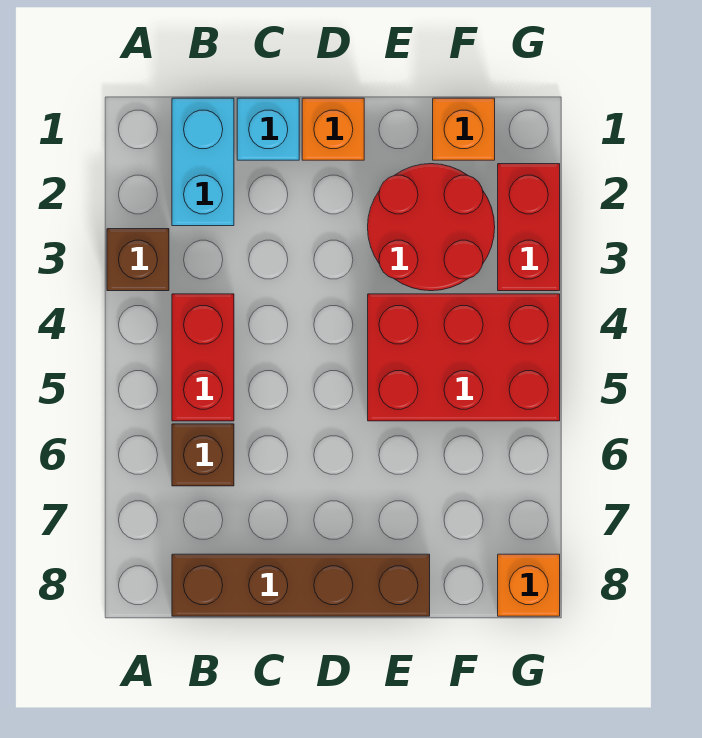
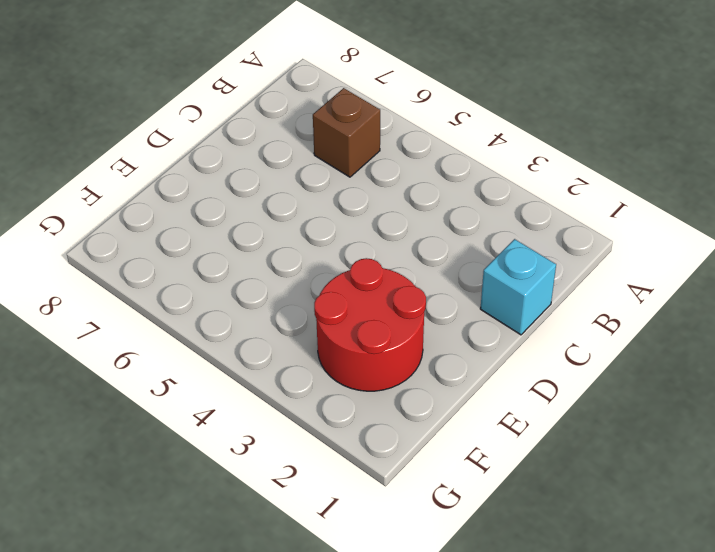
none -> brown 1x1 brick [107,229,169,291]
none -> cyan 1x2 brick [172,98,234,226]
none -> red 1x2 brick [172,294,234,421]

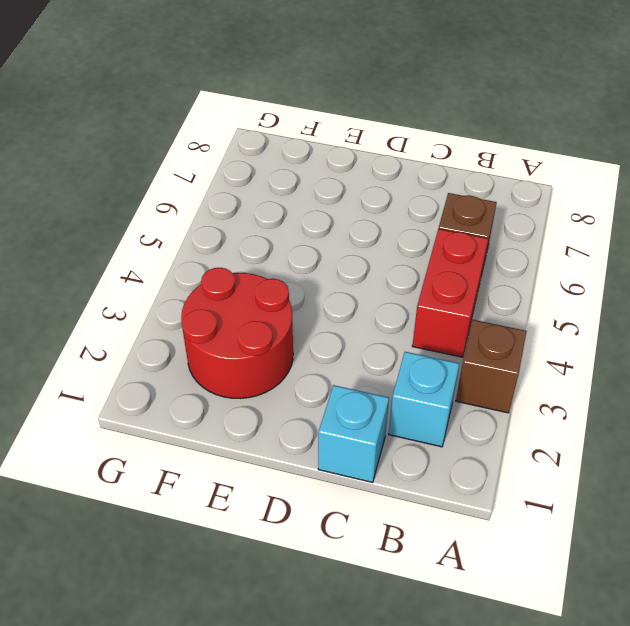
cyan 1x1 brick [389,352,459,447] -> cyan 1x2 brick [172,98,234,226]
none -> brown 1x4 brick [172,554,430,616]
none -> orange 1x1 brick [302,98,364,160]
none -> red 2x3 brick [368,294,560,421]

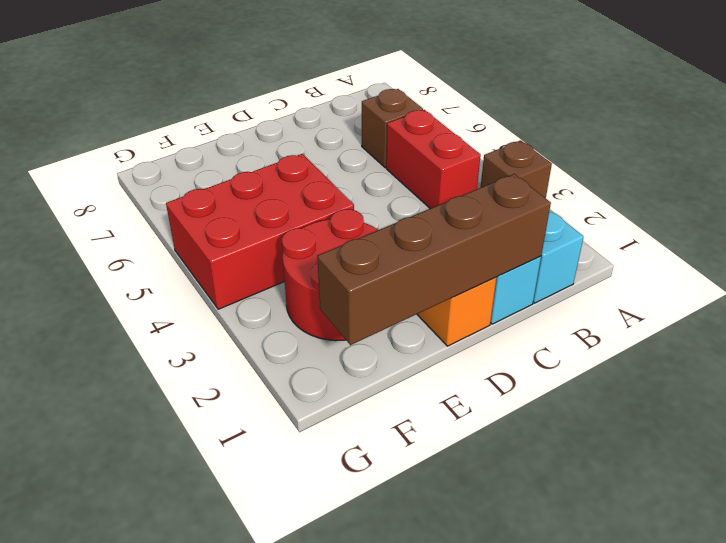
brown 1x4 brick [317,174,551,345] -> brown 1x4 brick moved to [172,554,430,616]
none -> orange 1x1 brick [433,98,495,160]
none -> red 1x2 brick [498,164,560,291]
none -> orange 1x1 brick [498,554,560,616]

